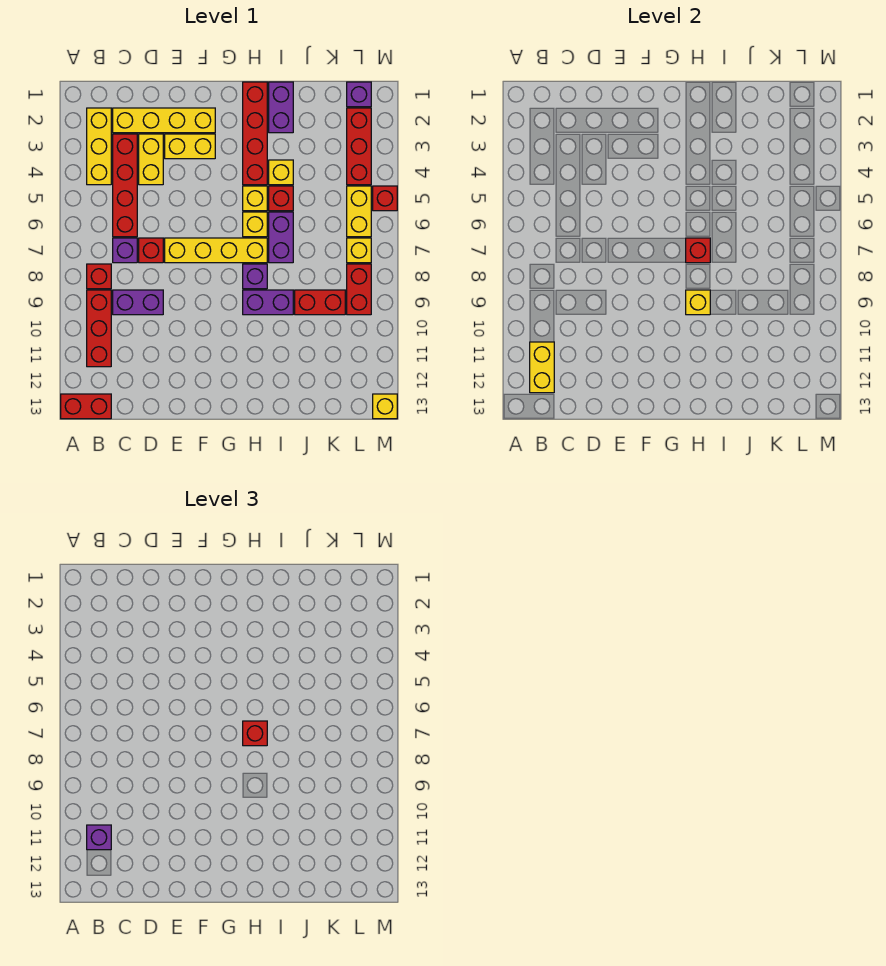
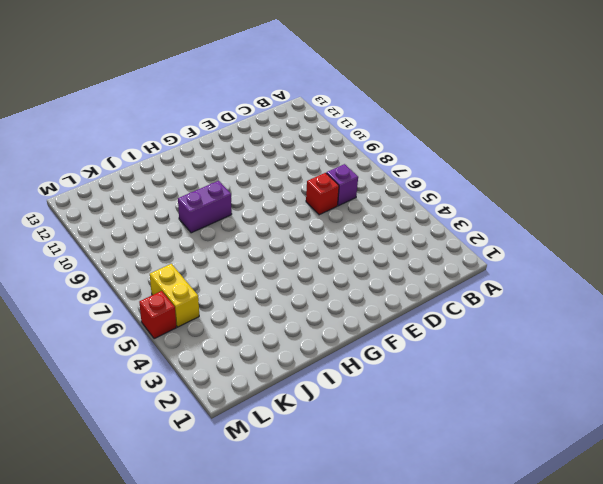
none -> red 1x2 brick [61,394,111,419]
none -> yellow 1x3 brick [87,108,111,185]
none -> red 1x1 brick [87,264,111,289]
none -> red 1x3 brick [87,290,111,367]

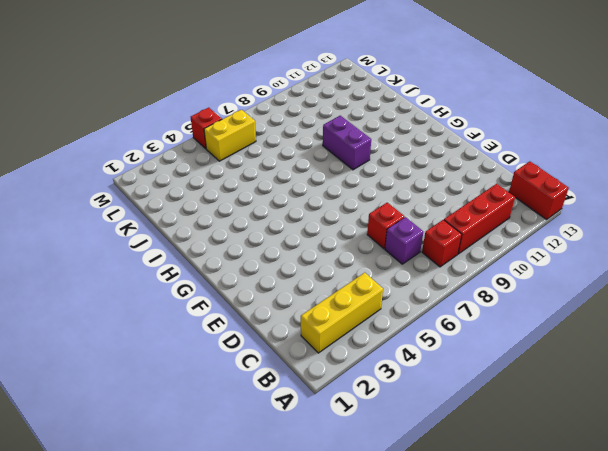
none -> yellow 1x4 brick [113,108,215,133]
none -> red 1x4 brick [113,134,137,237]
none -> purple 1x2 brick [113,290,163,315]
none -> yellow 1x2 brick [139,134,163,185]

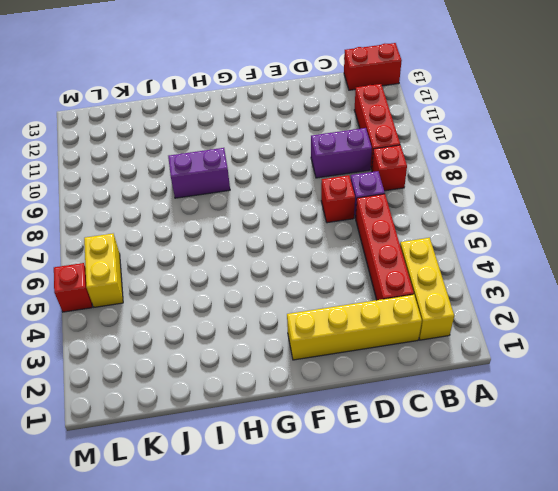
none -> yellow 1x2 brick [139,134,163,185]
none -> yellow 1x2 brick [165,134,215,159]
none -> yellow 1x4 brick [165,238,267,263]
none -> red 1x4 brick [243,82,267,185]

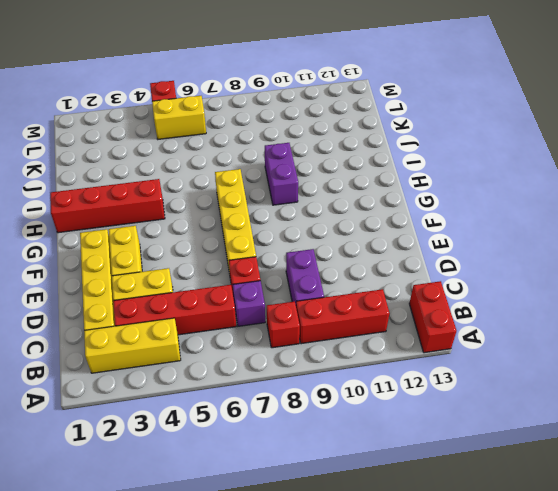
none -> yellow 1x1 brick [243,186,267,211]
none -> yellow 1x1 brick [243,212,267,237]
none -> purple 1x1 brick [243,264,267,289]
none -> purple 1x2 brick [269,82,293,133]

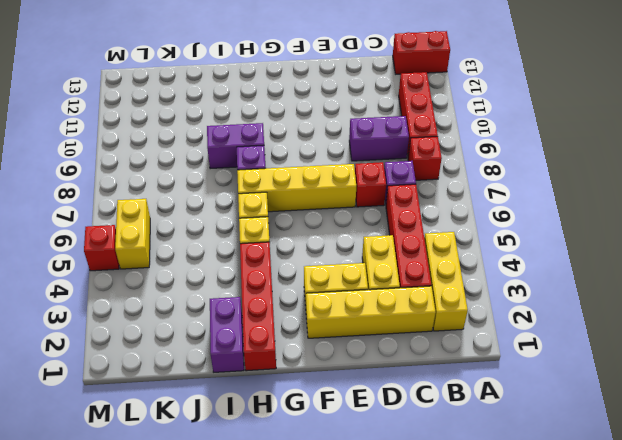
none -> yellow 1x1 brick [269,160,293,185]
none -> red 1x1 brick [269,186,293,211]
none -> purple 1x2 brick [269,212,293,263]
none -> red 1x2 brick [295,290,345,315]

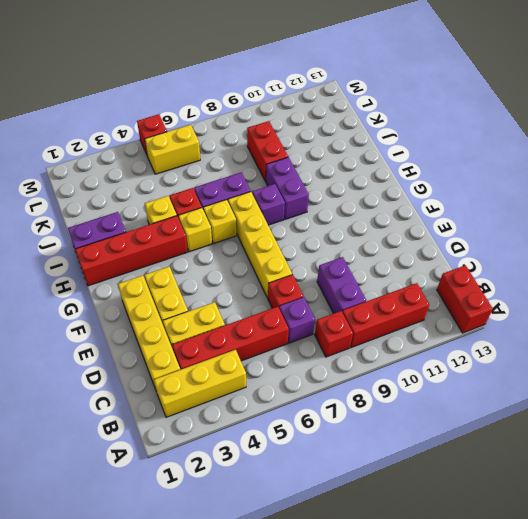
none -> purple 1x1 brick [347,82,371,107]
none -> red 1x3 brick [347,108,371,185]
none -> yellow 1x1 brick [347,238,371,263]
none -> red 1x2 brick [347,264,371,315]

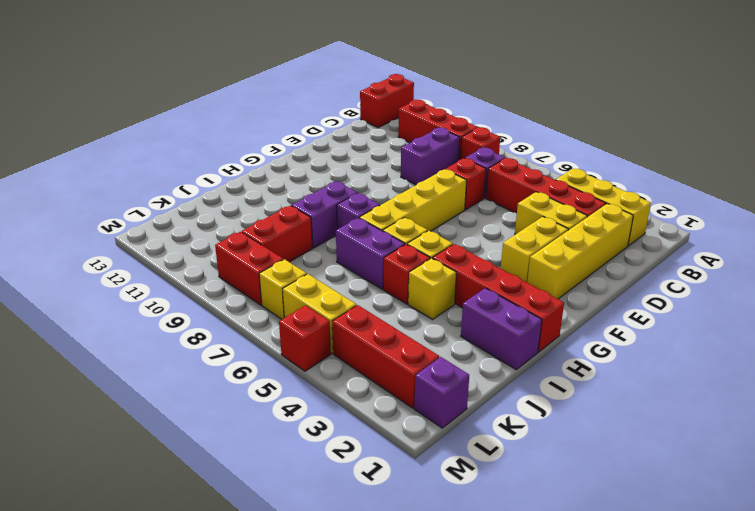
none -> yellow 1x1 brick [373,394,397,419]
none -> yellow 1x2 brick [530,342,554,393]
none -> red 1x1 brick [686,238,710,263]
none -> yellow 1x1 brick [686,290,710,315]

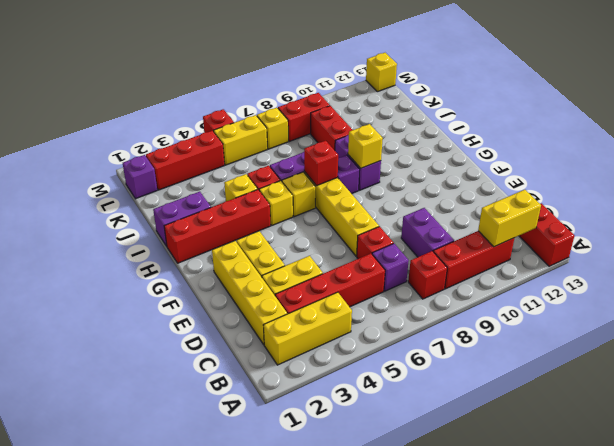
none -> purple 1x1 brick [87,825,111,850]
none -> red 1x1 brick [243,721,267,746]

